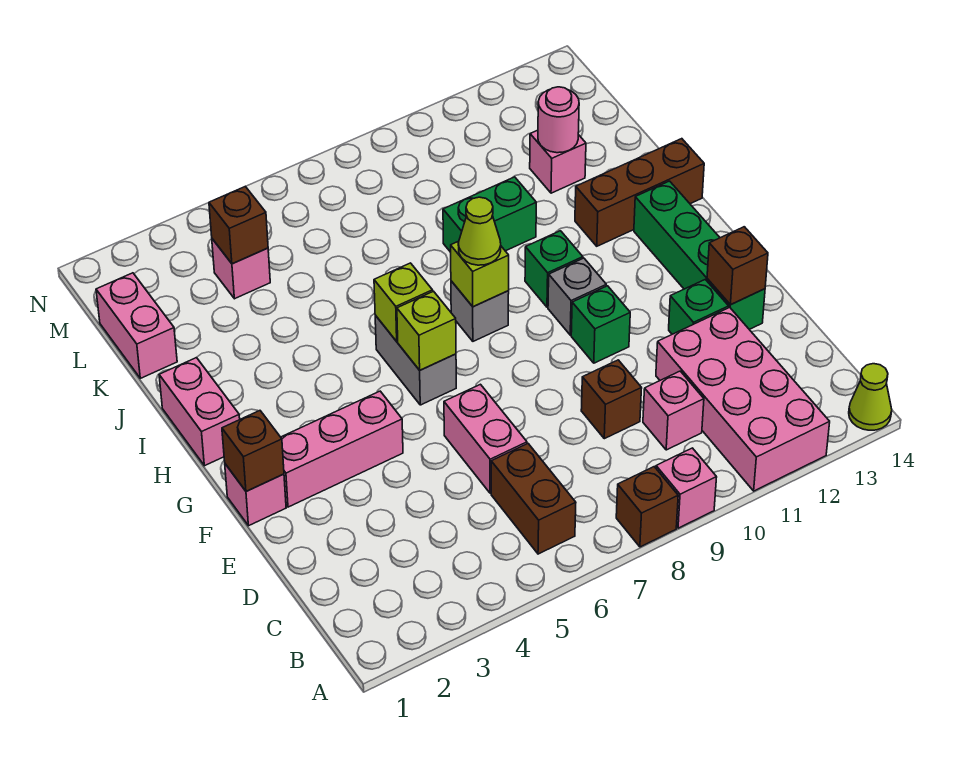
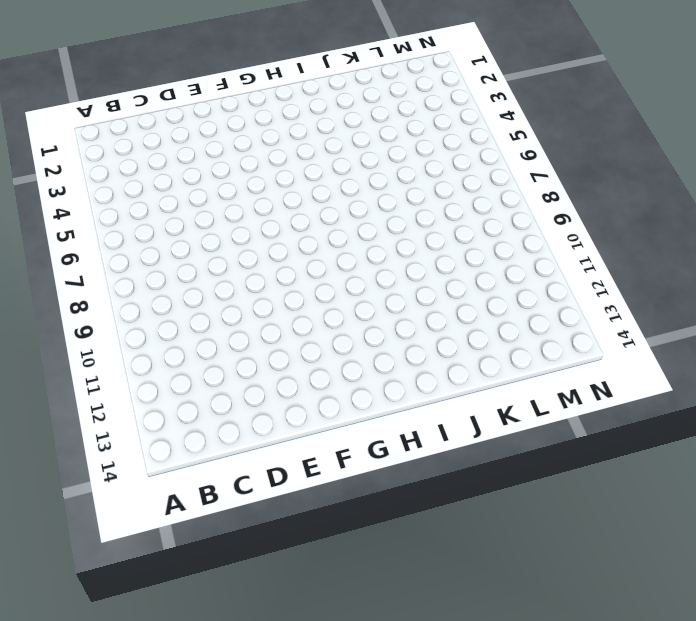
none -> brown 1x1 brick [616,467,678,547]
none -> pink 1x1 brick [656,448,717,528]
none -> pink 2x4 brick [656,307,830,491]
none -> lime 1x1 cone [849,364,892,430]

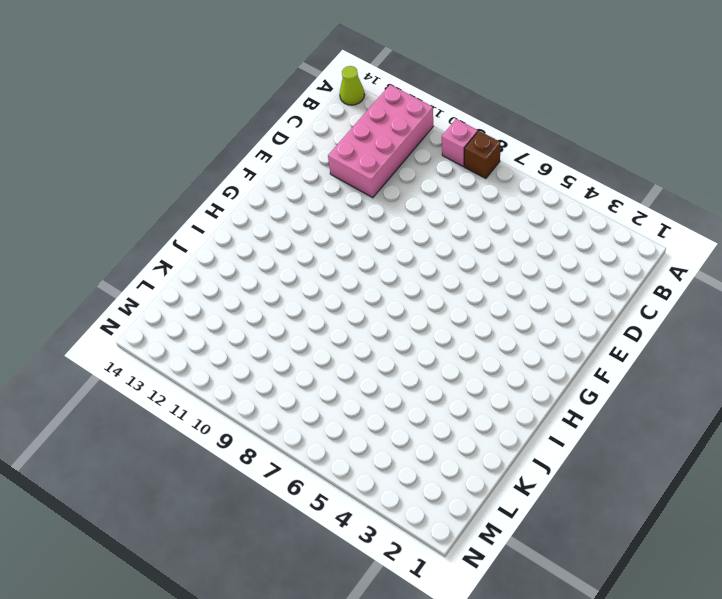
none -> brown 1x2 brick [491,444,576,554]
none -> pink 1x1 brick [643,371,704,450]
none -> pink 1x2 brick [444,384,527,493]
none -> brown 1x1 brick [581,360,642,439]

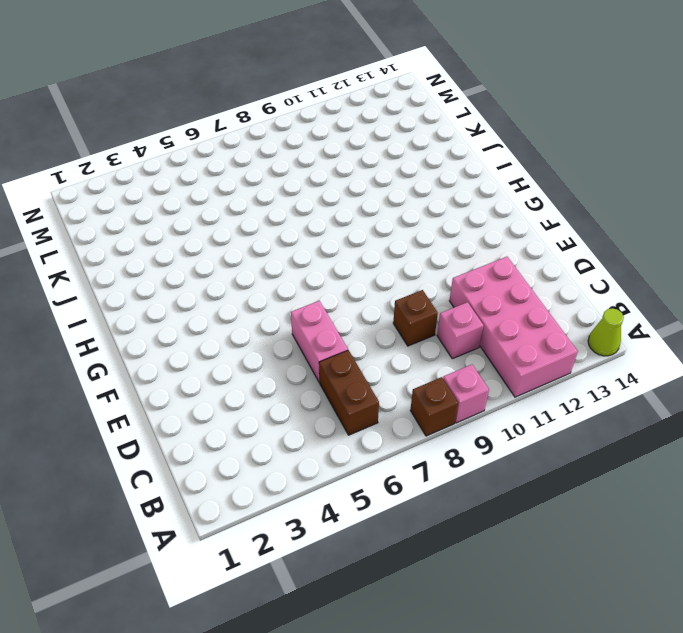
none -> green 1x1 brick [669,280,729,334]
none -> green 1x4 brick [634,181,765,329]
none -> pink 1x1 brick [225,464,286,526]
none -> pink 1x3 brick [281,391,403,507]

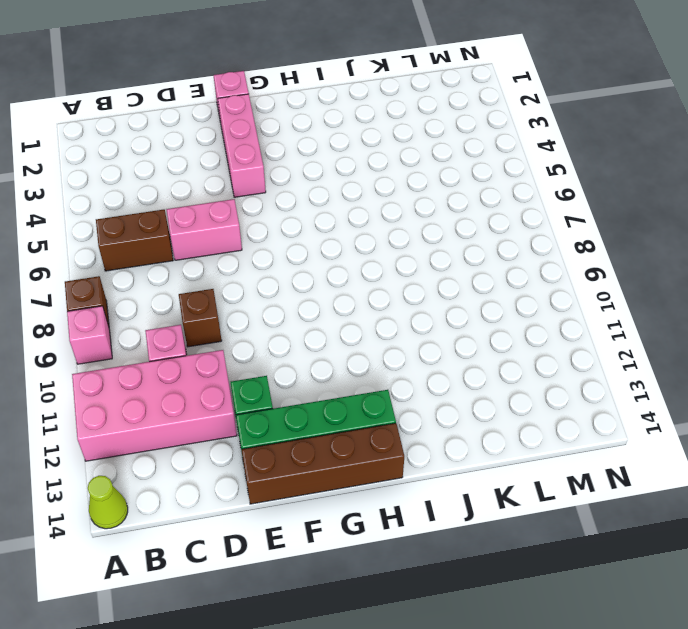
brown 1x4 brick [242,423,404,504] -> none
none -> green 1x1 brick [571,286,630,363]
none -> grey 1x2 brick [375,315,456,405]
none -> grey 1x1 brick [548,258,606,335]
none -> pink 1x2 brick [159,358,240,466]

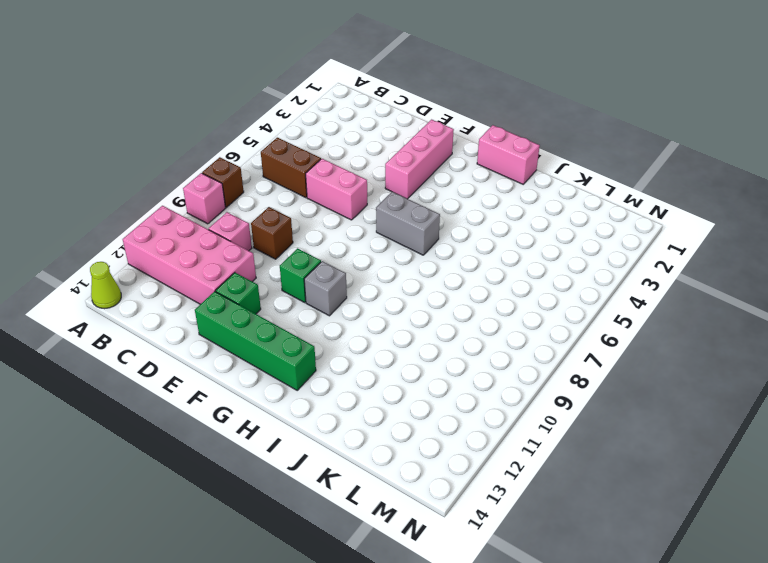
none -> pink 1x1 brick [225,464,286,526]
none -> grey 1x1 brick [451,281,509,341]
none -> green 1x1 brick [525,231,583,307]
none -> brown 1x3 brick [575,139,704,246]

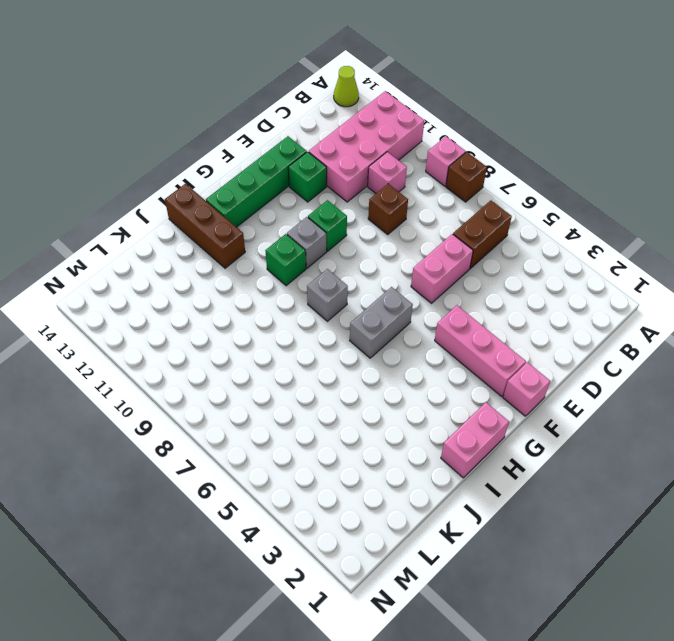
none -> green 1x2 brick [443,177,536,252]
none -> pink 1x2 brick [96,273,177,378]
none -> pink 1x1 brick [530,130,586,193]
none -> pink 1x1 brick [212,239,270,299]

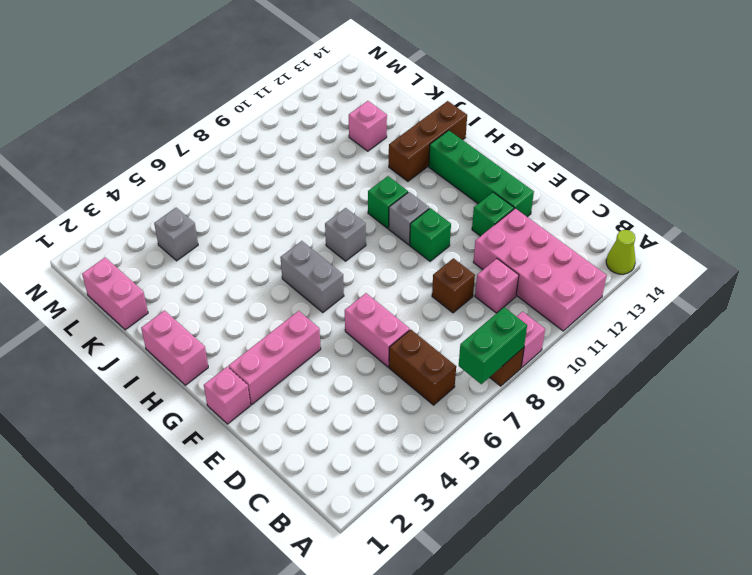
green 1x2 brick [459,307,527,384] -> green 1x2 brick moved to [443,177,536,252]
grey 1x1 brick [154,208,198,261] -> pink 1x1 brick [212,239,270,299]
none -> brown 1x1 brick [707,227,768,305]
none -> brown 1x1 brick [222,411,284,491]
none -> lime 1x1 brick [397,291,456,370]
none -> lime 1x1 brick [374,263,433,341]

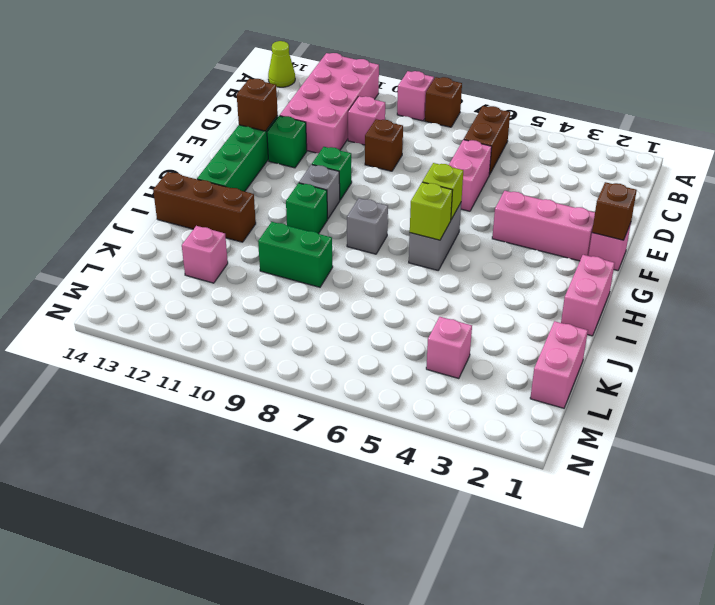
none -> lime 1x1 brick [451,241,509,307]
none -> pink 1x1 round brick [538,87,579,153]
none -> brown 1x1 brick [209,186,268,264]
none -> lime 1x1 cone [458,197,501,265]

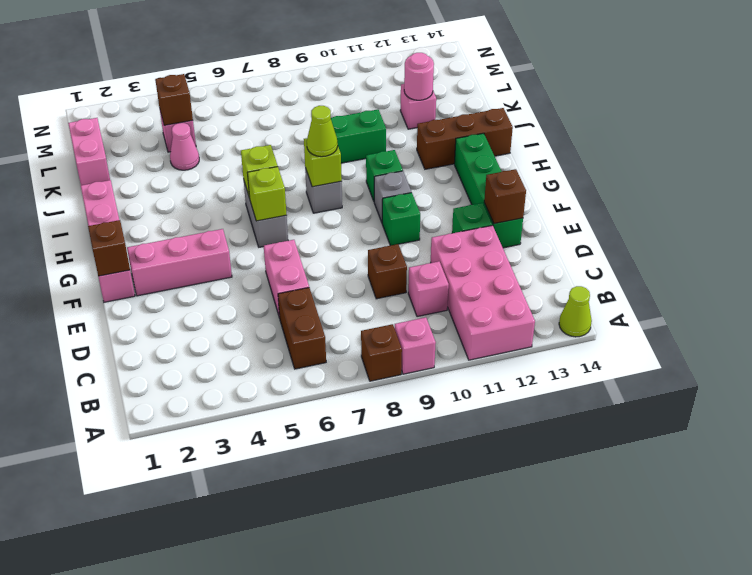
pink 1x1 cone [170,123,199,170] -> none

